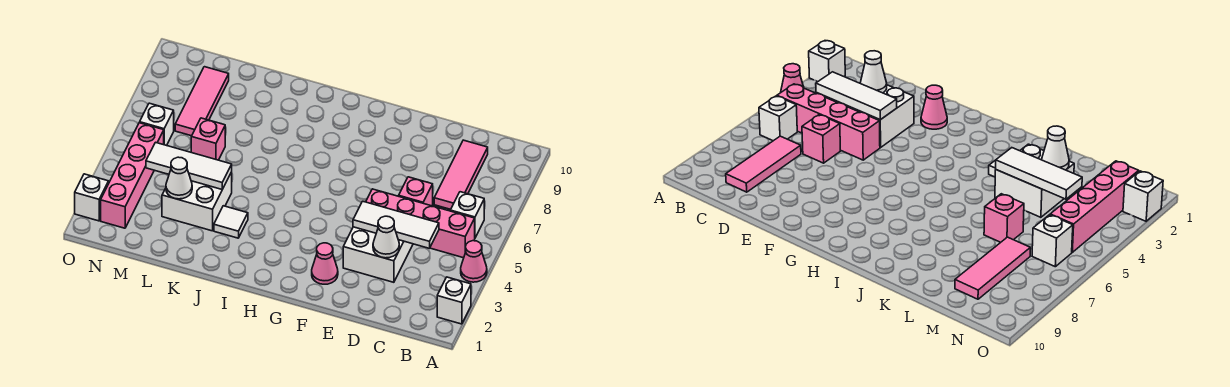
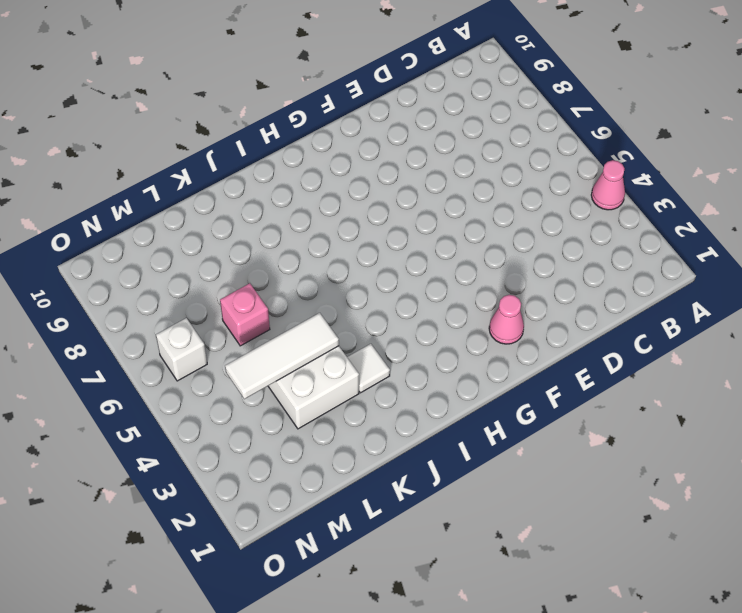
none -> white 1x1 brick [437,277,471,324]
none -> pink 1x4 brick [366,189,475,258]
none -> white 1x1 brick [450,192,484,238]

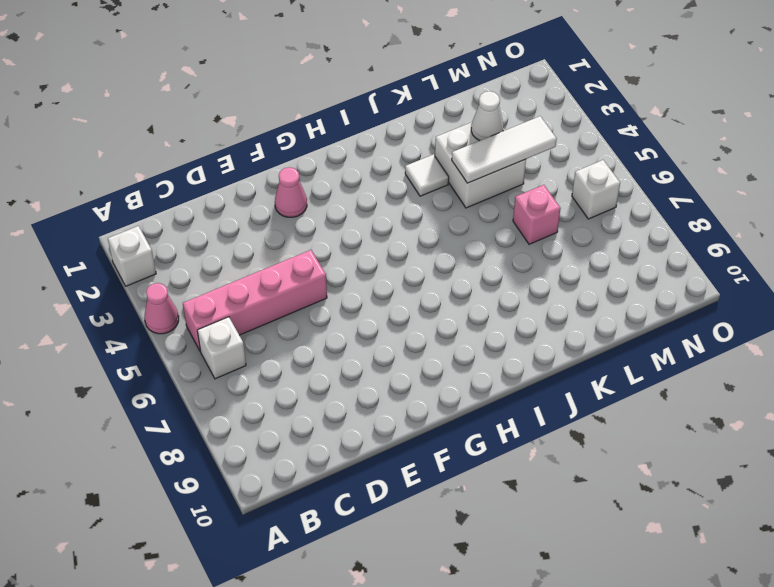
none -> pink 1x3 tile [434,140,488,209]
none -> white 2x2 brick [343,227,413,282]
none -> pink 1x1 brick [399,177,433,206]

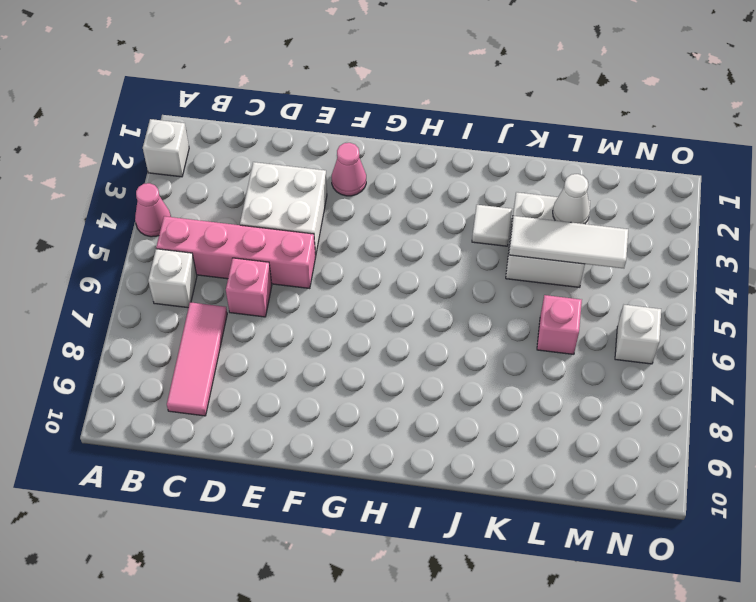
none -> pink 1x3 tile [175,67,229,136]
none -> pink 1x4 brick [101,123,164,228]
none -> white 1x1 brick [75,174,109,221]

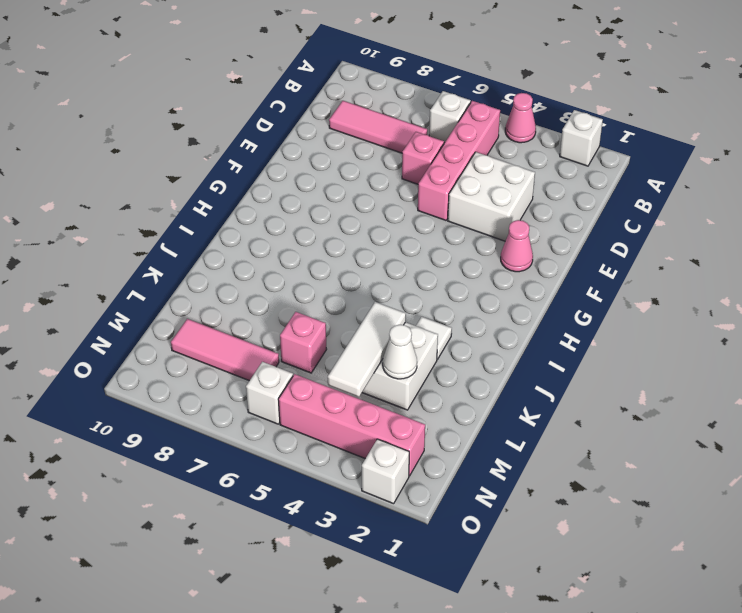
none -> white 1x3 tile [353,201,439,248]
none -> white 1x1 cone [373,216,399,258]

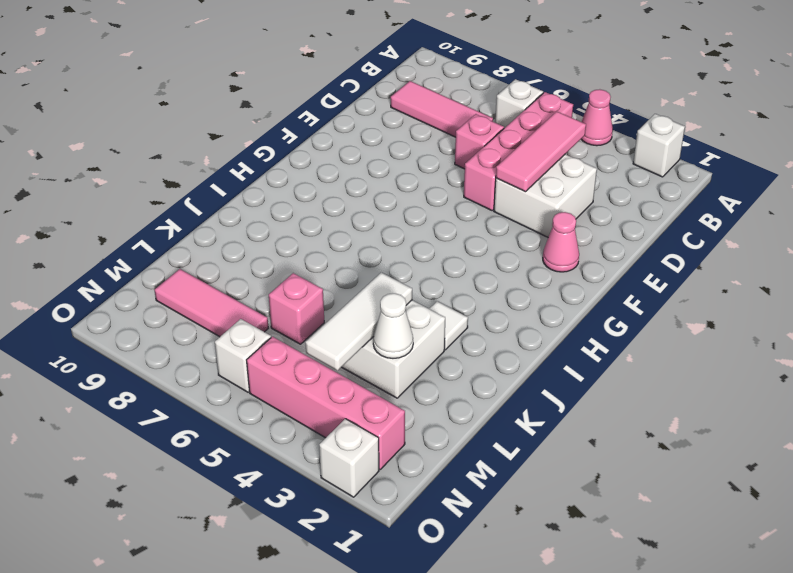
pink 1x3 tile [496,111,586,192] -> white 1x3 tile [353,201,439,248]
none -> white 1x1 cone [373,216,399,258]

